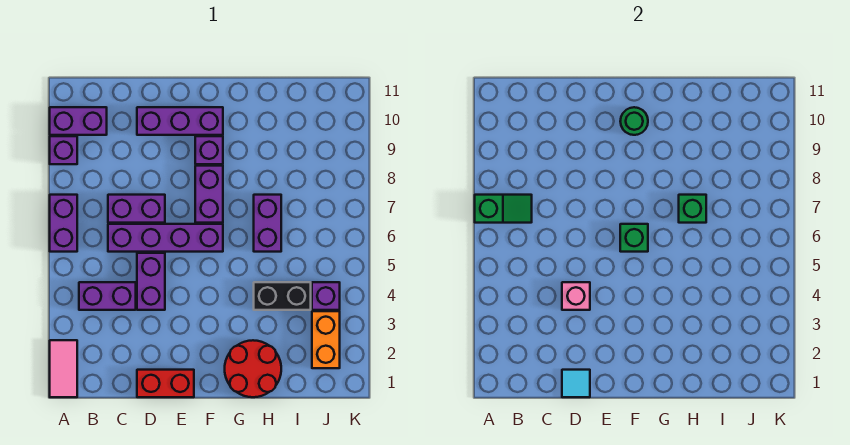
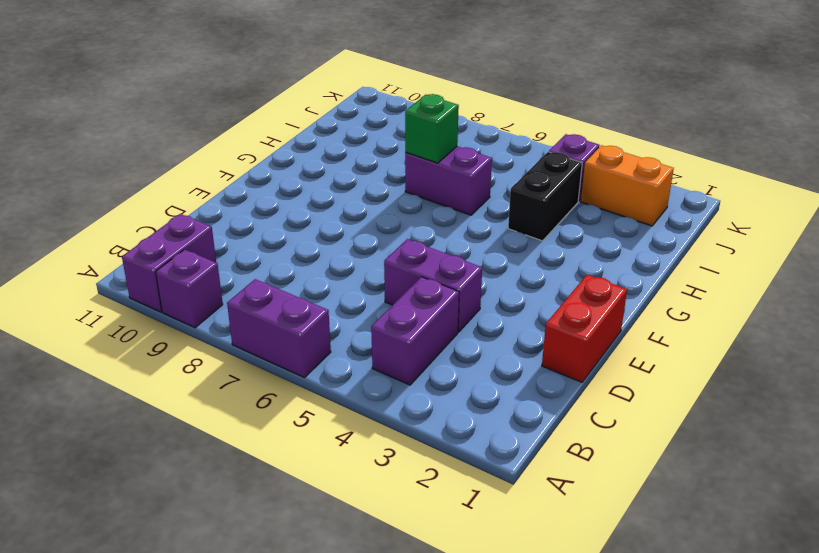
none -> pink 1x2 tile [50,340,77,397]
none -> purple 1x4 brick [108,224,223,252]
none -> purple 1x2 brick [108,195,165,223]

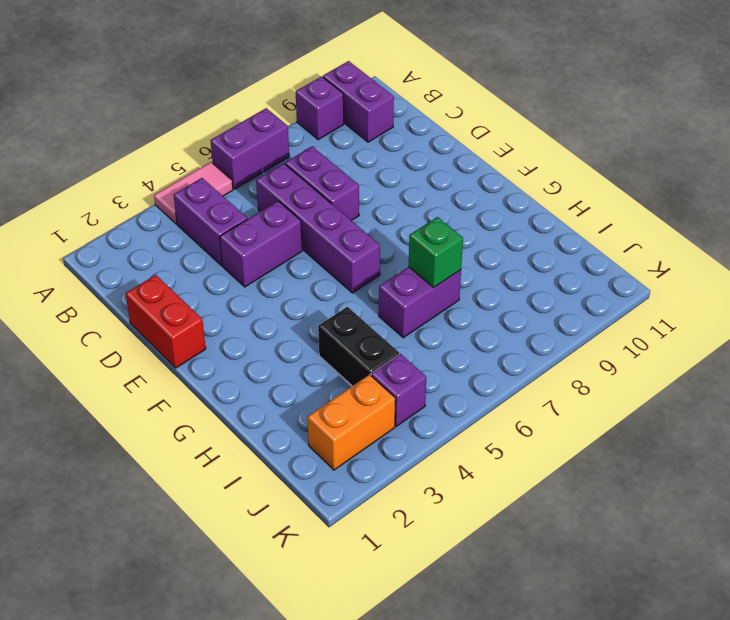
pink 1x2 tile [154,162,233,224] -> pink 1x2 tile moved to [50,340,77,397]
none -> purple 1x3 brick [137,107,223,135]
none -> purple 1x2 brick [195,166,223,223]
none -> purple 1x1 brick [195,136,223,164]

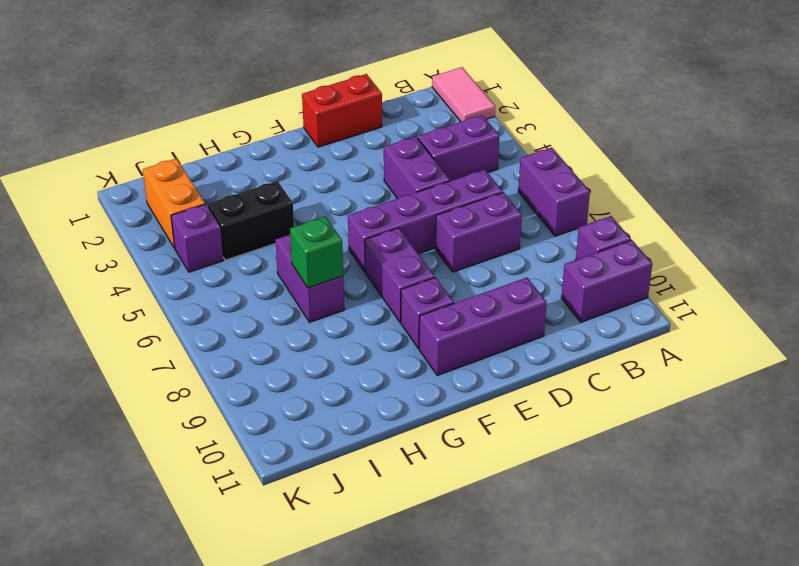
none -> red 2x2 round brick [225,340,281,397]
none -> green 1x2 slope [475,195,532,223]
none -> cyan 1x1 tile [562,370,590,397]

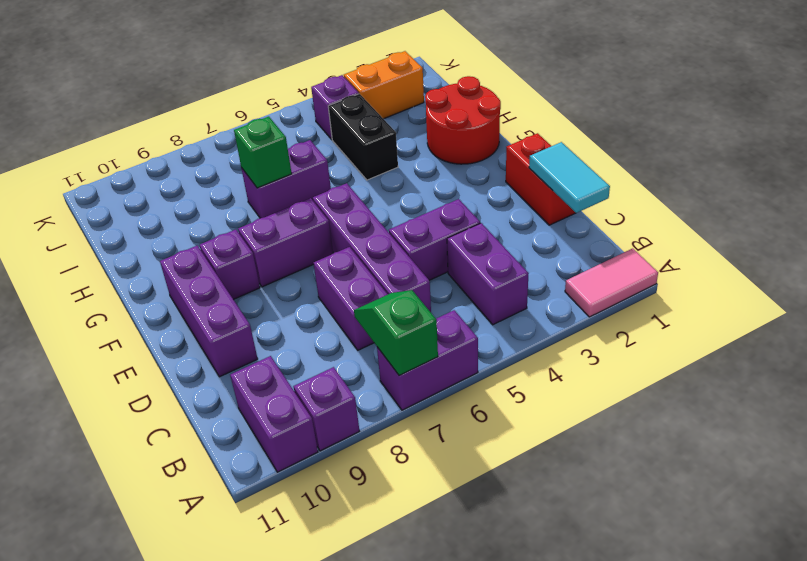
cyan 1x2 tile [529,142,610,213] -> cyan 1x1 tile [562,370,590,397]
none -> pink 1x1 brick [562,282,590,310]
none -> green 1x1 brick [620,224,648,252]
none -> green 1x1 round brick [620,107,648,135]

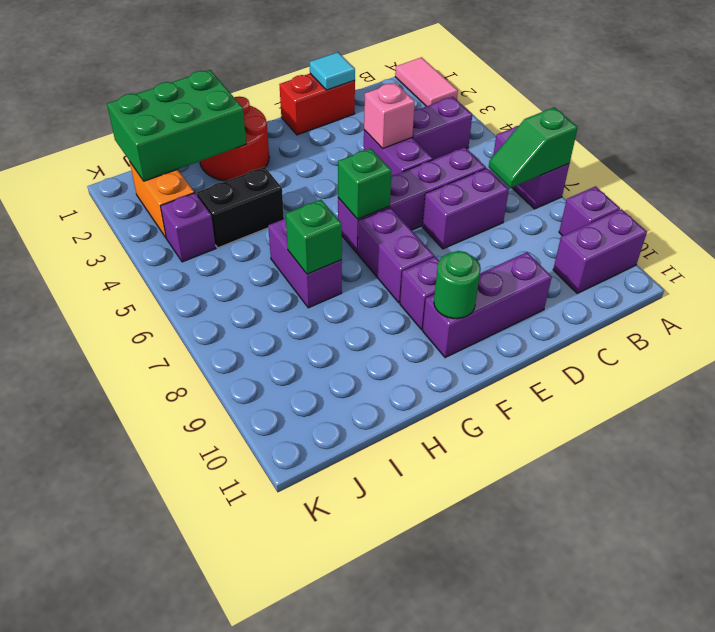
green 2x3 brick [107,70,246,181] -> none

